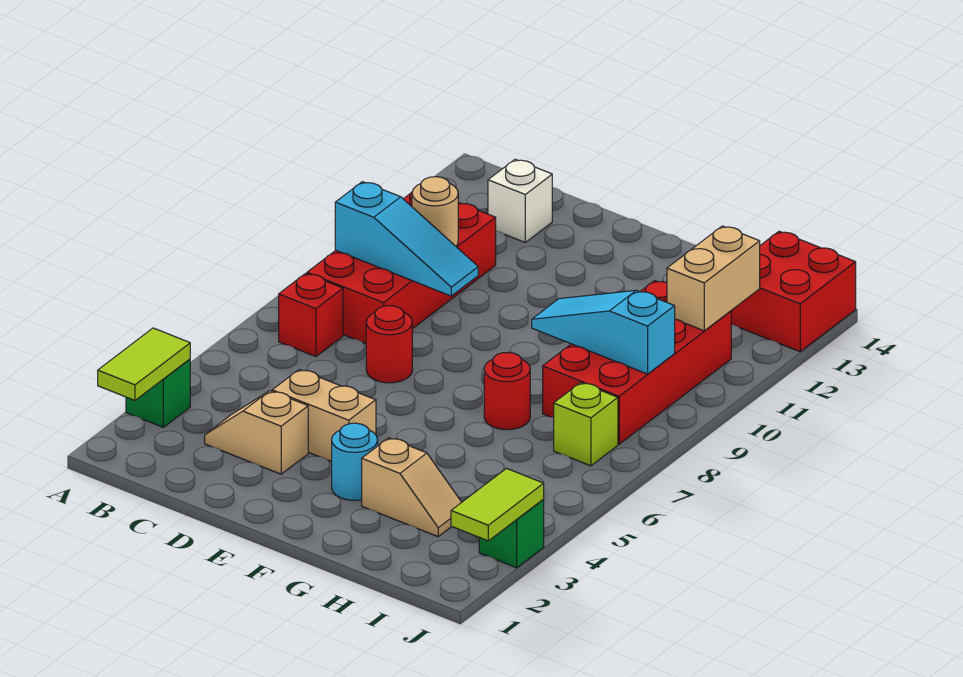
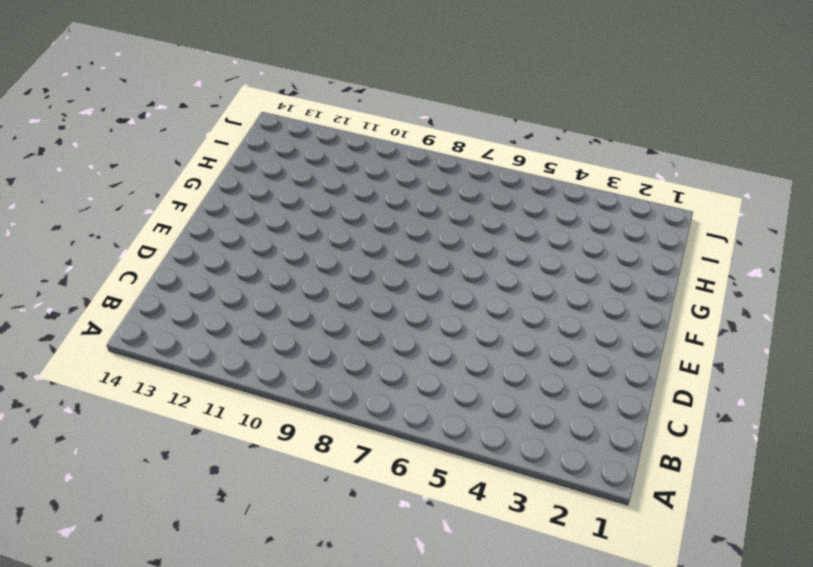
none -> green 1x1 brick [126,359,190,427]
none -> red 1x1 brick [279,273,343,356]
none -> red 2x4 brick [307,191,496,343]

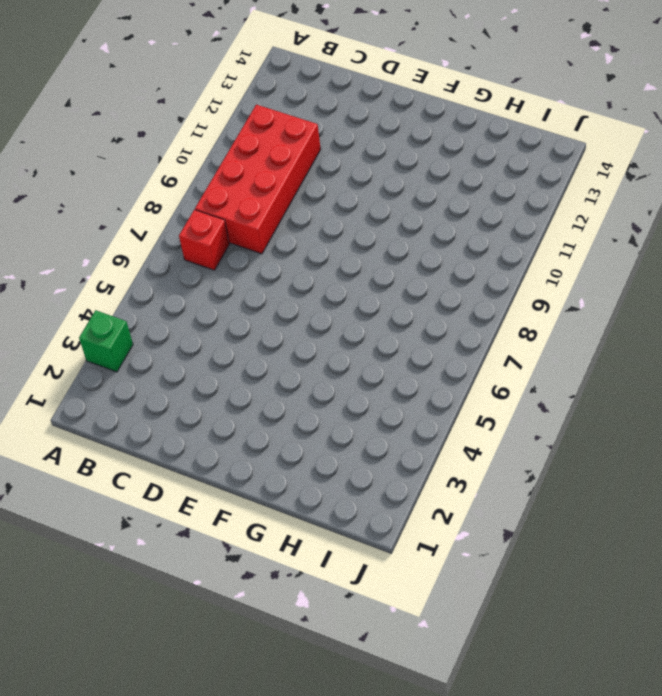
none -> tan 1x2 slope [205,391,308,474]
none -> white 1x1 brick [488,159,552,242]
none -> tan 1x2 brick [272,369,376,461]

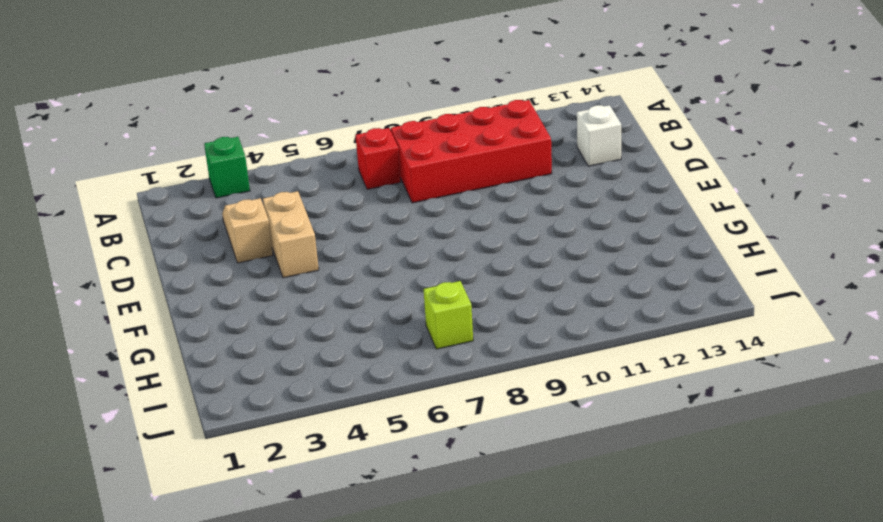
none -> red 1x1 round brick [366,306,412,383]
none -> cyan 1x1 round brick [332,423,378,501]
none -> tan 1x2 slope [362,438,462,536]

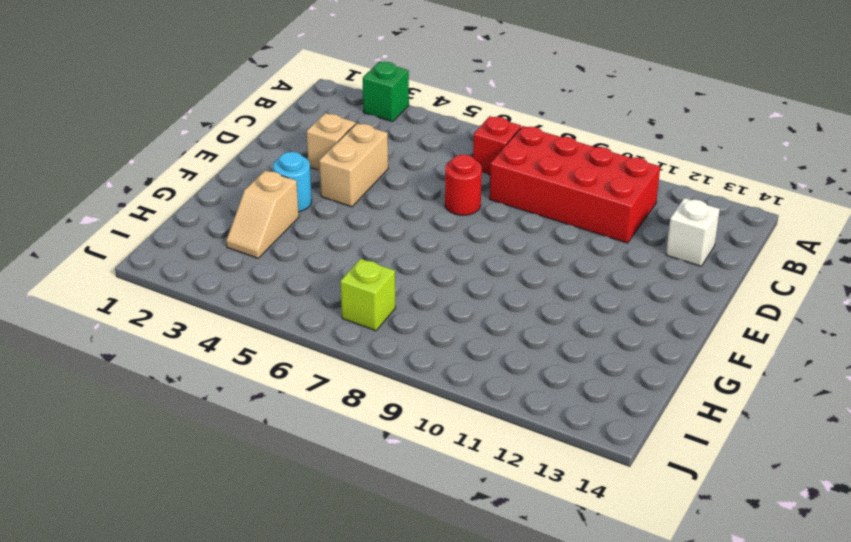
none -> red 1x1 round brick [484,352,530,430]
none -> red 2x4 brick [543,281,731,444]
none -> red 2x2 brick [731,231,856,352]

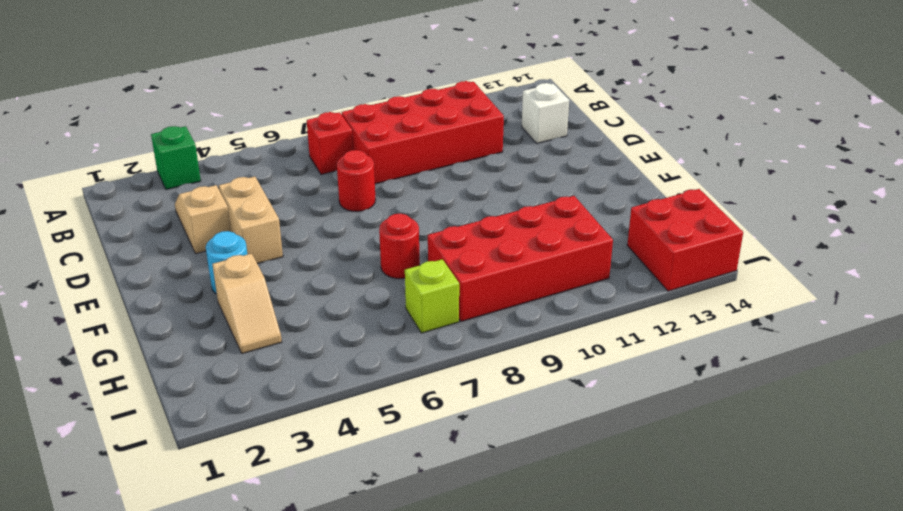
none -> green 1x1 brick [479,500,544,568]
none -> lime 1x2 tile [98,328,190,400]
none -> cyan 1x3 slope [335,182,478,296]

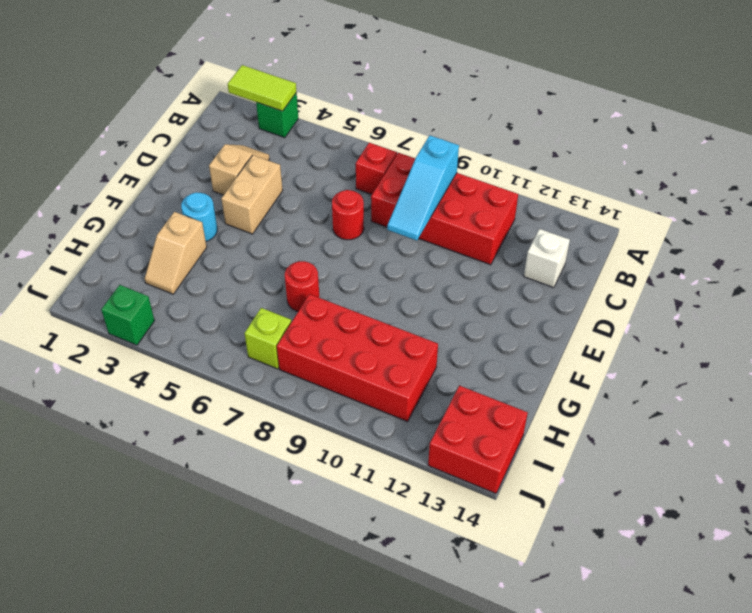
none -> tan 1x1 round brick [412,177,458,246]
none -> cyan 1x3 slope [532,290,675,374]
none -> tan 1x2 brick [667,226,760,331]

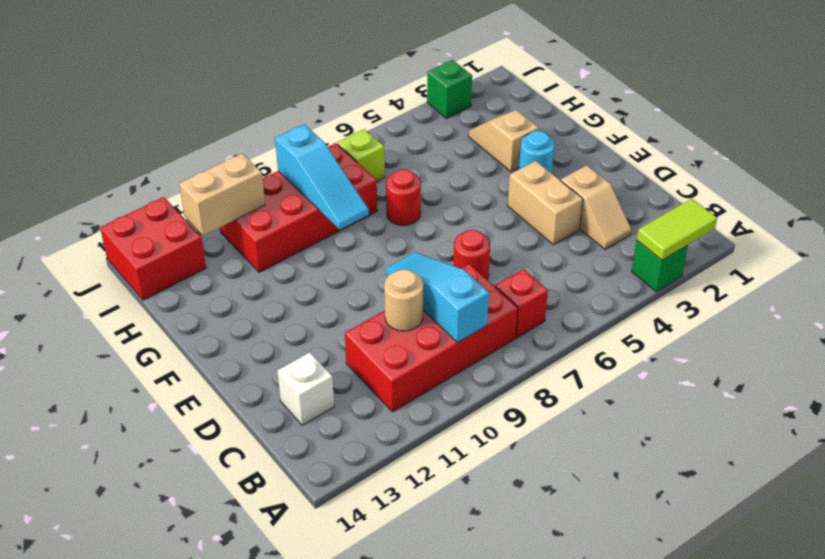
none -> lime 1x2 tile [451,469,544,541]

